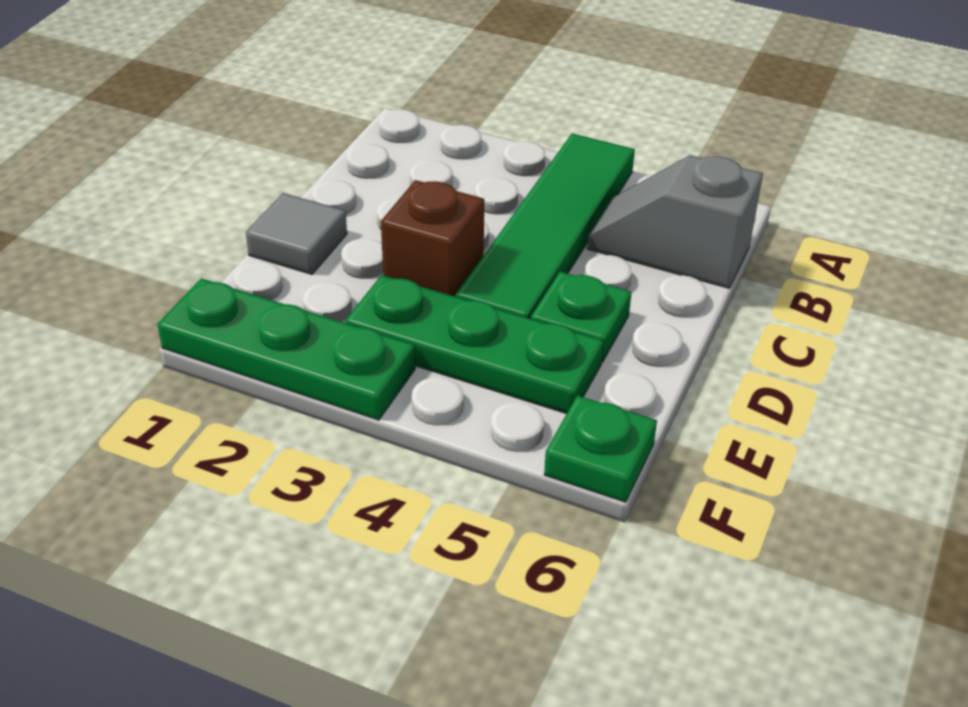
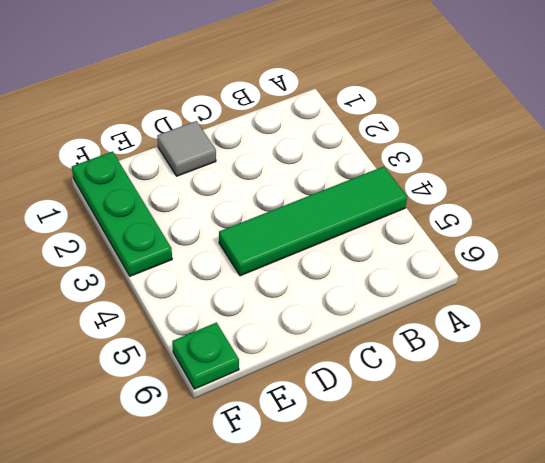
none -> grey 1x2 slope [587,155,763,288]
none -> brown 1x1 brick [381,180,484,297]

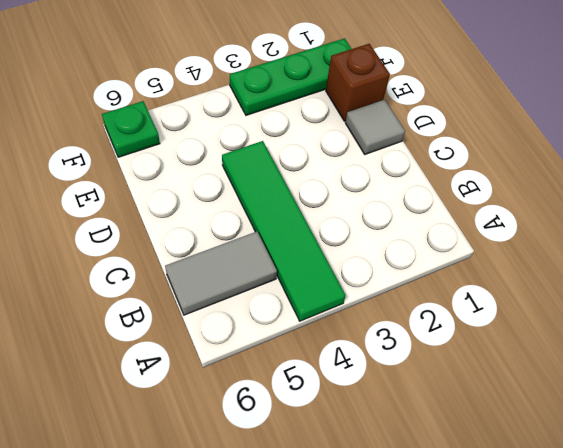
grey 1x2 tile [165,232,277,315] -> grey 1x2 slope [587,155,763,288]
brown 1x1 brick [326,44,390,121] -> brown 1x1 brick moved to [381,180,484,297]
none -> green 1x1 plate [531,272,631,362]
none -> green 1x3 plate [345,275,604,414]

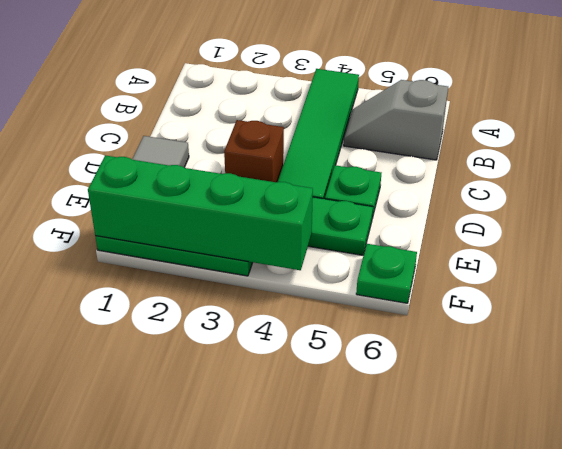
green 1x4 brick [88,155,313,270] -> none

